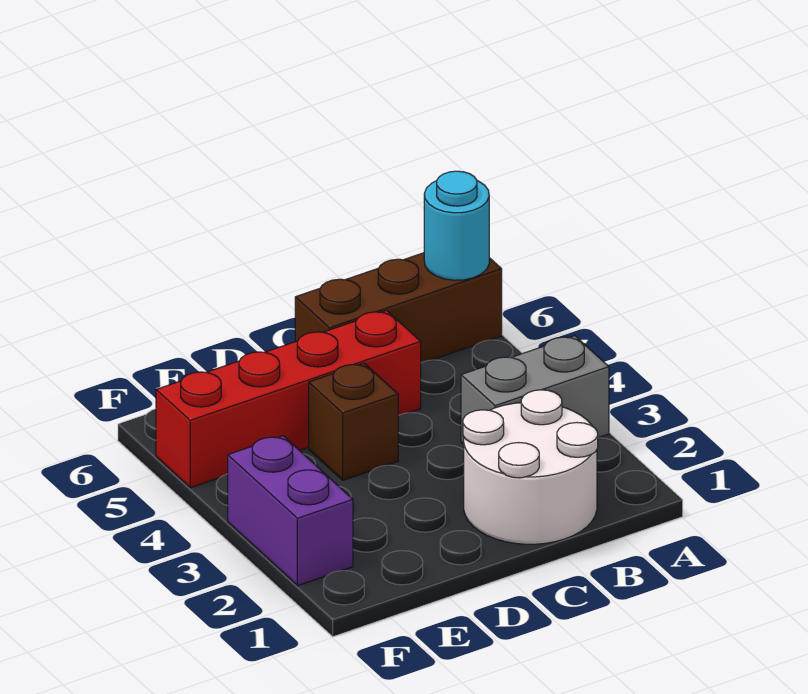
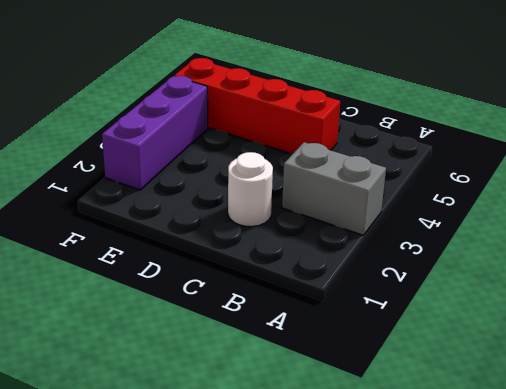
white 1x1 round brick [228,152,273,227] -> white 2x2 round brick [463,390,598,544]
purple 1x3 brick [102,76,208,190] -> purple 1x2 brick [228,436,353,586]
none -> brown 1x3 brick [295,253,502,363]
none -> brown 1x1 brick [309,363,398,480]

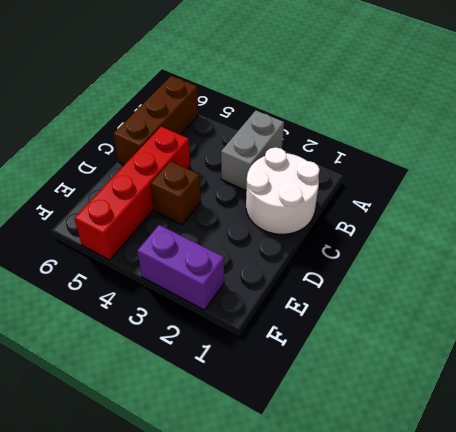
none -> cyan 1x1 round brick [424,171,489,280]

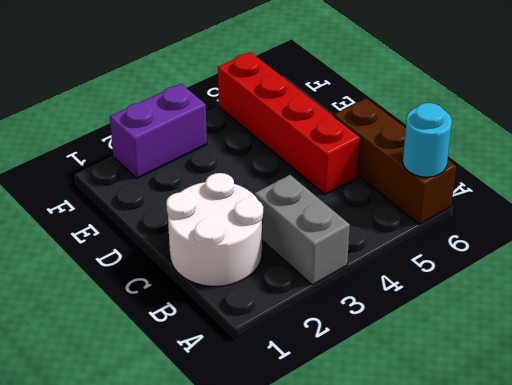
none -> brown 1x1 brick [309,363,398,480]

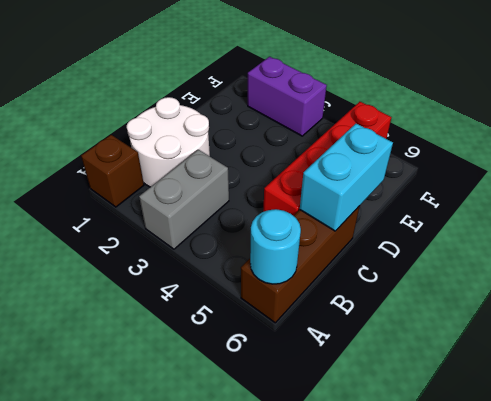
brown 1x1 brick [81,135,144,207] -> brown 1x1 brick moved to [309,363,398,480]
cyan 1x2 brick [300,124,393,231] -> none

